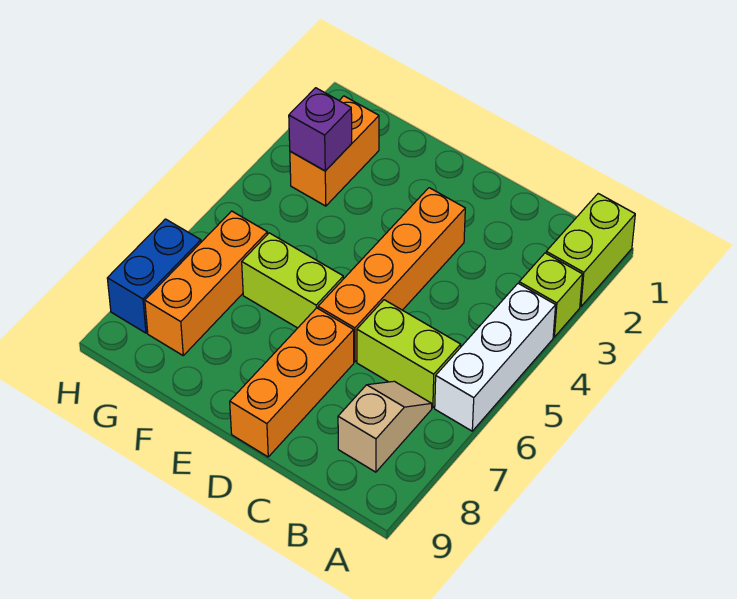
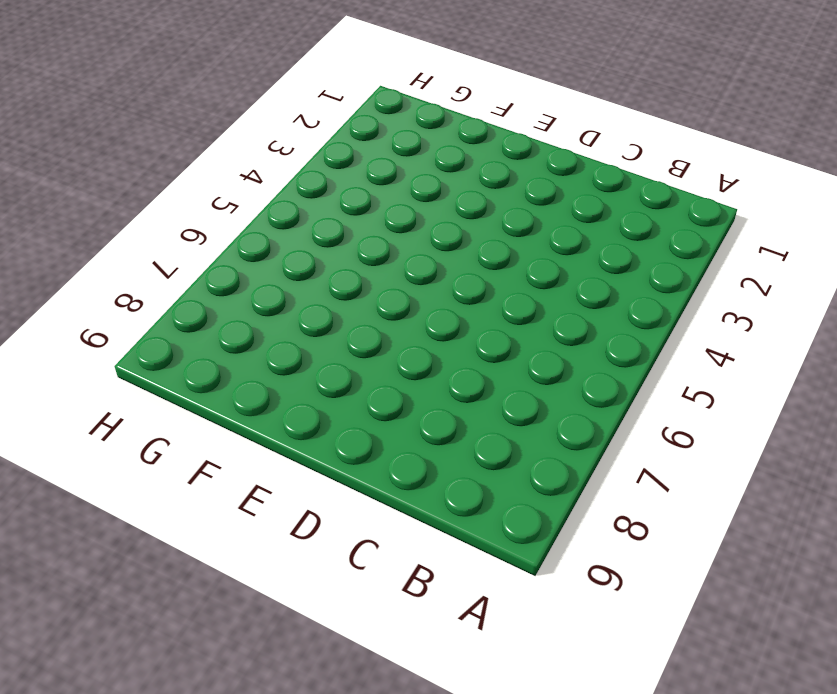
none -> lime 1x2 brick [546,194,635,307]
none -> lime 1x1 brick [519,253,583,337]
none -> white 1x3 brick [435,283,556,431]

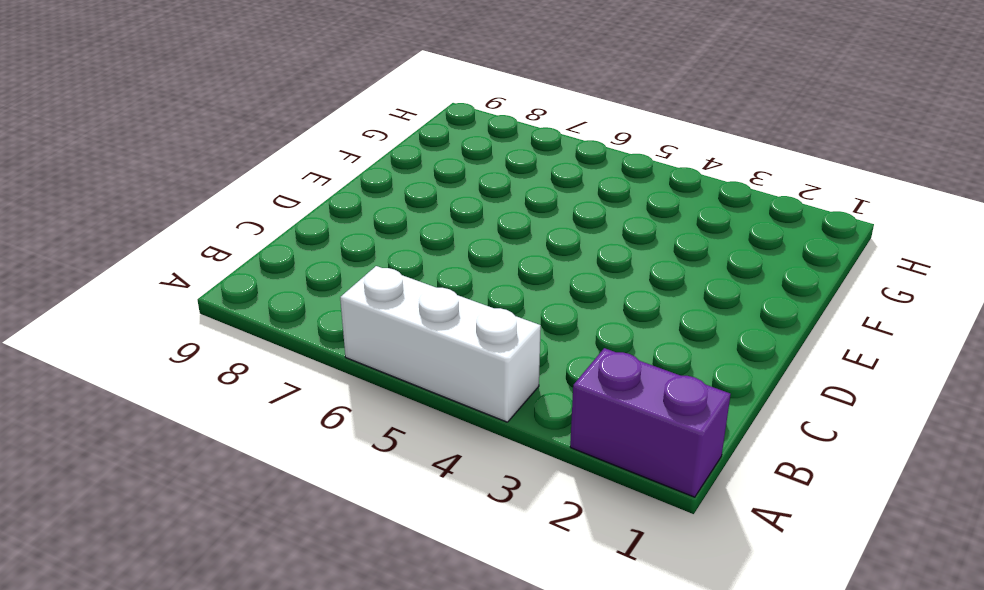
purple 1x2 brick [570,348,731,497] -> lime 1x2 brick [546,194,635,307]
none -> lime 1x1 brick [519,253,583,337]
none -> lime 1x2 brick [357,300,461,408]
none -> tan 1x2 slope [338,381,432,472]

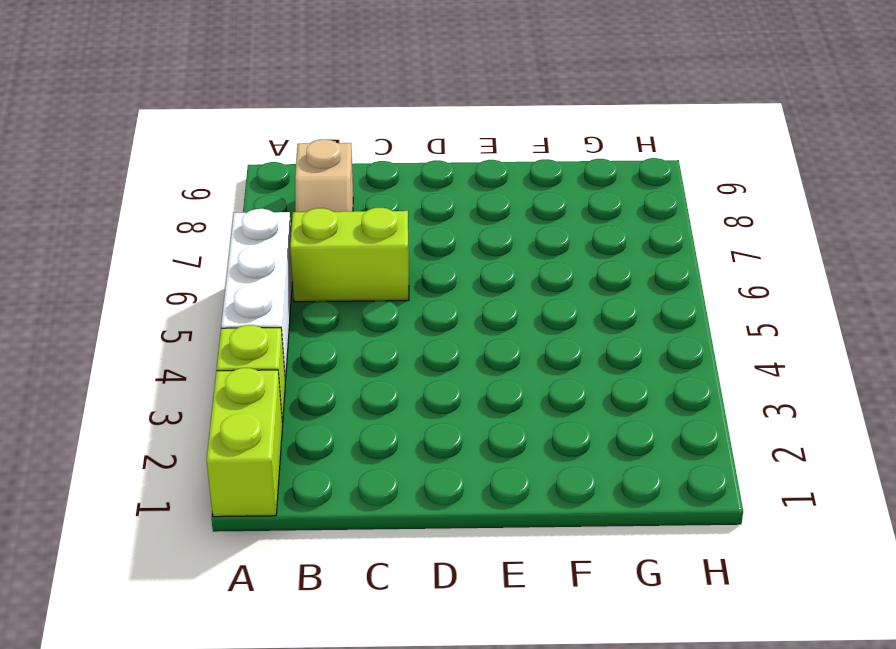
none -> orange 1x4 brick [318,188,465,362]
none -> orange 1x3 brick [230,308,354,457]
none -> lime 1x2 brick [242,233,344,328]

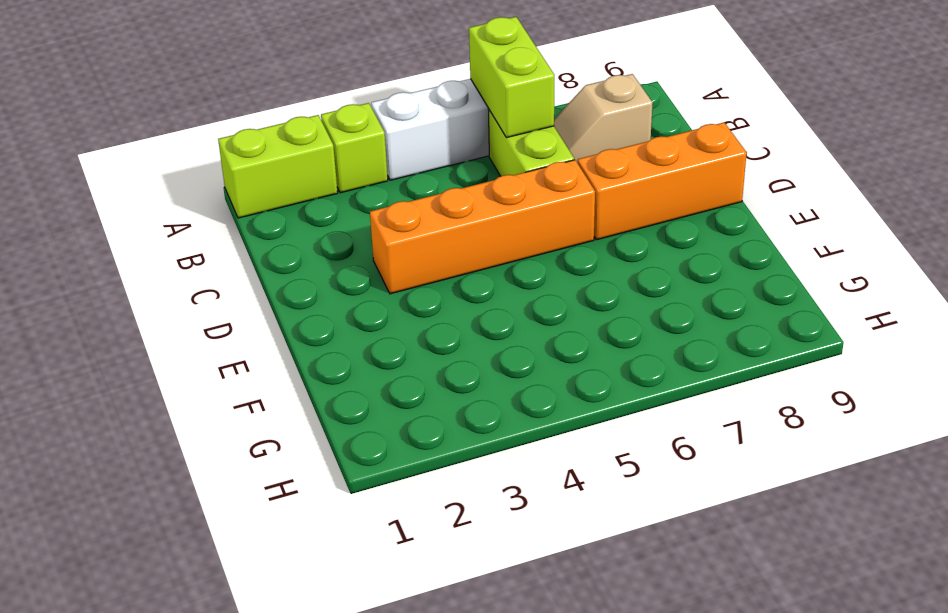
lime 1x2 brick [469,17,555,138] -> lime 1x2 brick moved to [242,233,344,328]
none -> orange 1x2 brick [290,96,379,206]
none -> orange 1x3 brick [145,211,267,355]
none -> blue 1x2 brick [107,219,201,333]

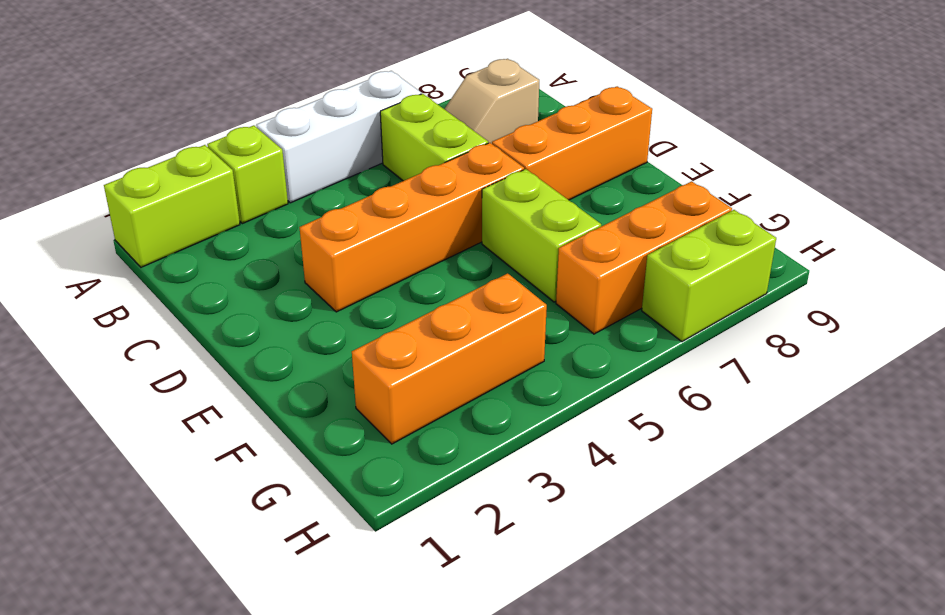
orange 1x3 brick [352,273,547,444] -> orange 1x2 brick [290,96,379,206]
lime 1x2 brick [642,210,776,342] -> blue 1x2 brick [107,219,201,333]
none -> purple 1x1 brick [289,88,352,171]

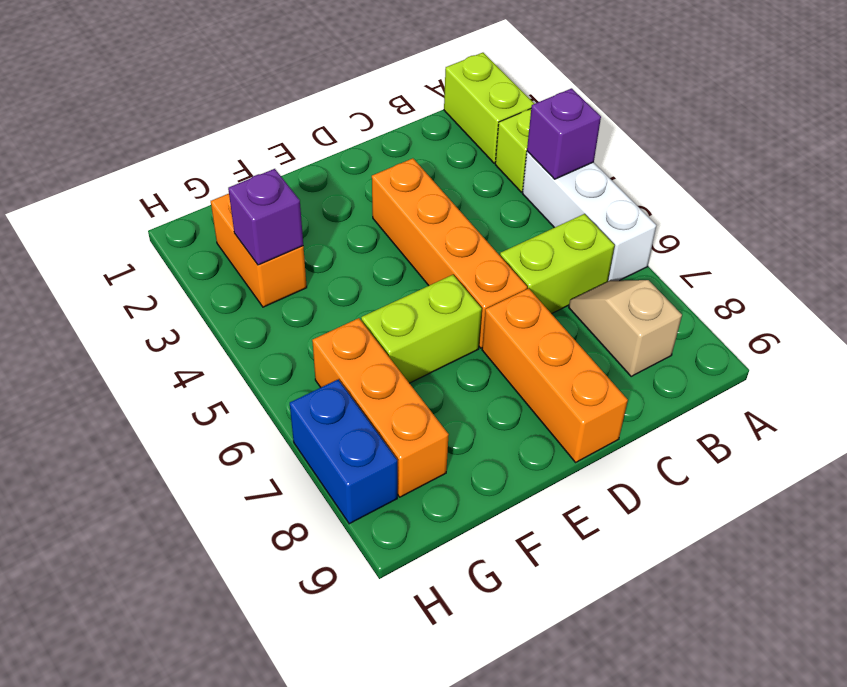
purple 1x1 brick [527,88,601,179] -> none

